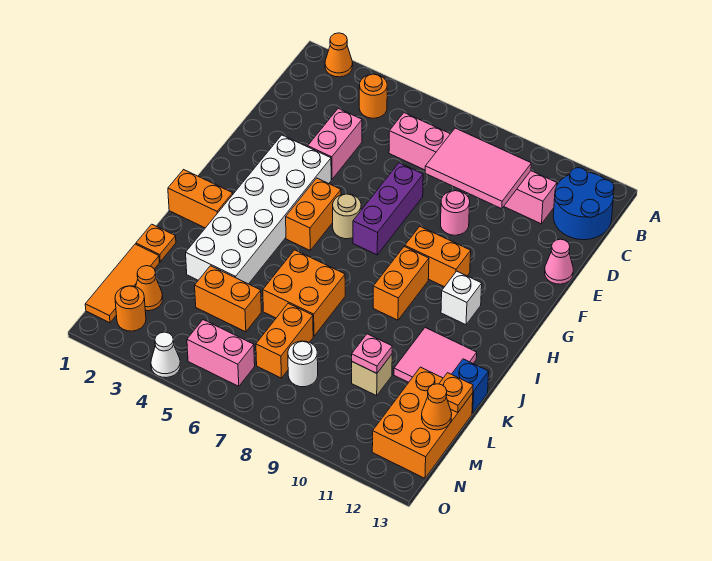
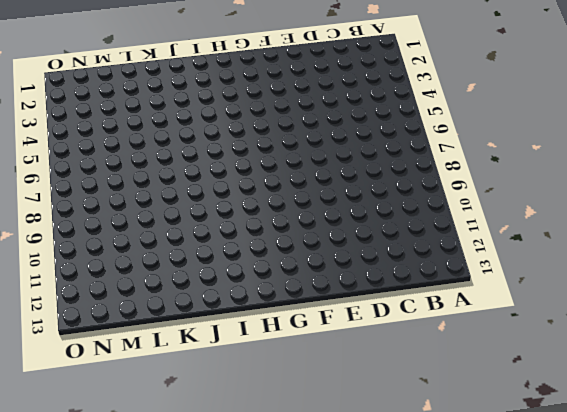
none -> orange 1x1 cone [325,33,353,77]
none -> orange 1x1 round brick [359,74,387,118]
none -> blue 2x2 round brick [553,168,614,240]
none -> pink 1x6 brick [389,113,557,224]

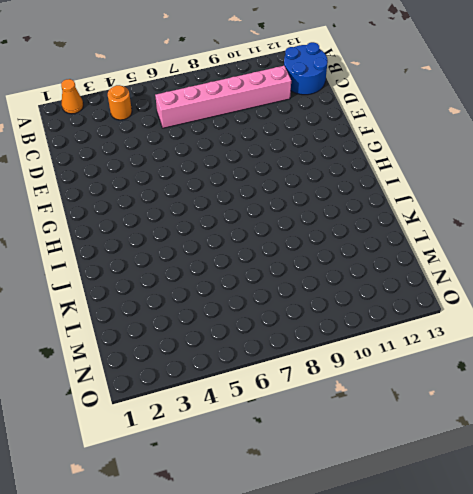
none -> pink 1x2 brick [308,108,362,179]
none -> purple 1x3 brick [353,163,423,255]
none -> pink 1x1 round brick [441,191,470,235]
none -> pink 1x1 cone [545,239,573,284]

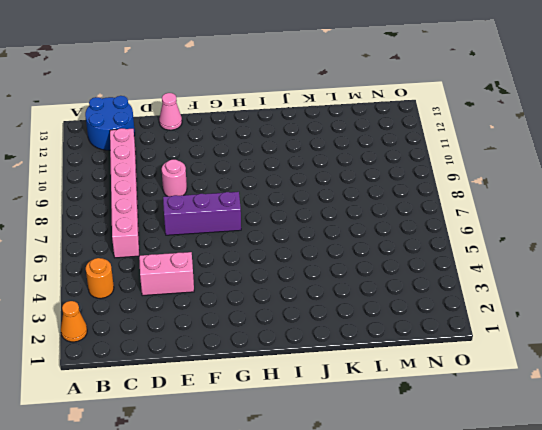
none -> white 2x6 brick [186,135,331,284]
none -> orange 1x2 brick [286,178,341,250]
none -> tan 1x1 round brick [333,194,361,239]
none -> orange 1x2 brick [405,226,471,287]

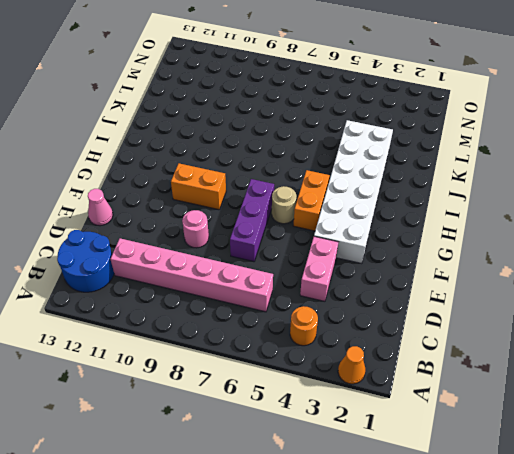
none -> orange 1x2 brick [373,246,429,320]
none -> white 1x1 brick [441,271,482,325]
none -> orange 1x2 brick [168,170,233,228]
none -> orange 2x2 brick [263,250,345,336]

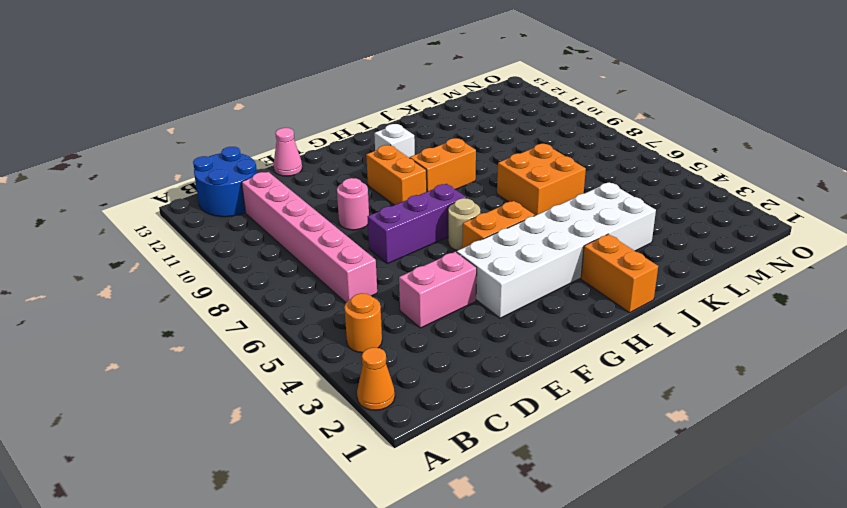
none -> pink 2x2 tile [394,328,477,382]
none -> orange 1x1 plate [136,224,176,262]
none -> blue 1x1 brick [452,359,489,413]
none -> orange 1x3 tile [85,244,159,323]

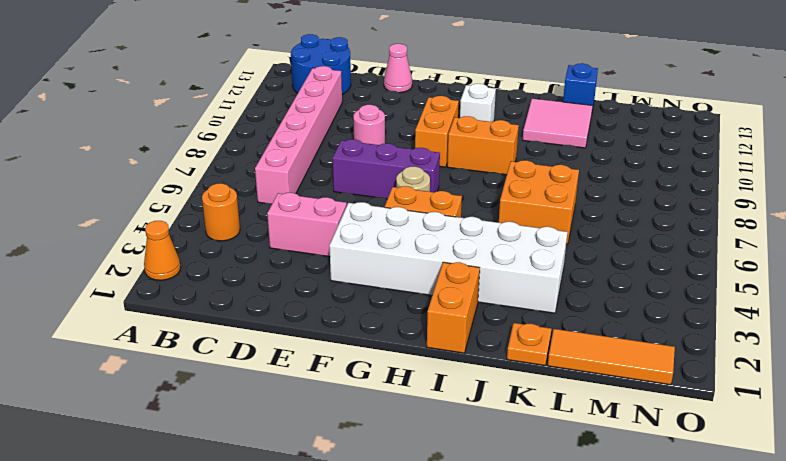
none -> orange 1x2 brick [195,266,261,332]
none -> orange 1x2 brick [256,303,313,378]
none -> tan 1x1 brick [352,354,392,396]
none -> orange 2x3 brick [372,367,473,478]

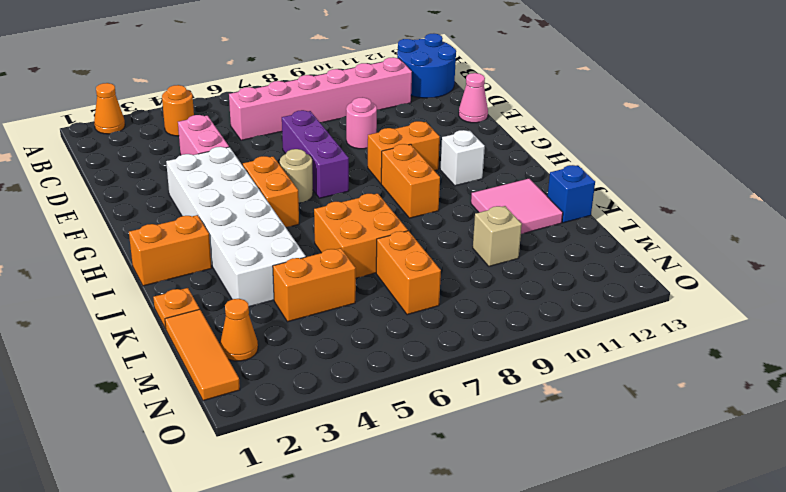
none -> orange 2x3 brick [372,367,473,478]
none -> white 1x1 round brick [288,341,318,387]
none -> orange 1x1 round brick [115,286,146,331]
none -> pink 1x2 brick [187,320,255,386]

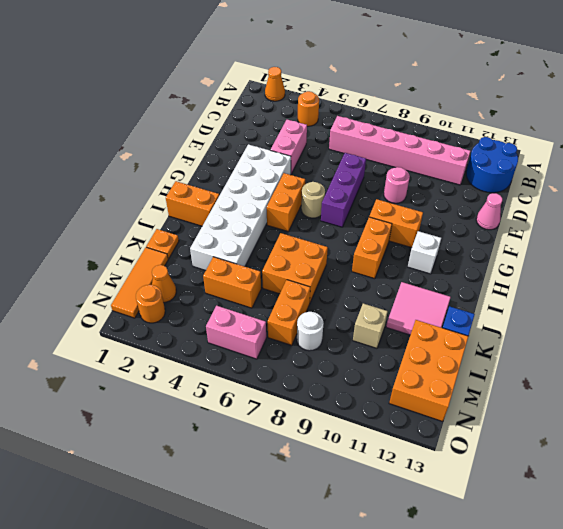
none -> white 1x1 cone [151,332,180,378]
none -> pink 2x3 tile [425,128,531,209]
none -> pink 1x1 plate [352,334,392,373]
none -> orange 1x1 plate [439,373,473,413]

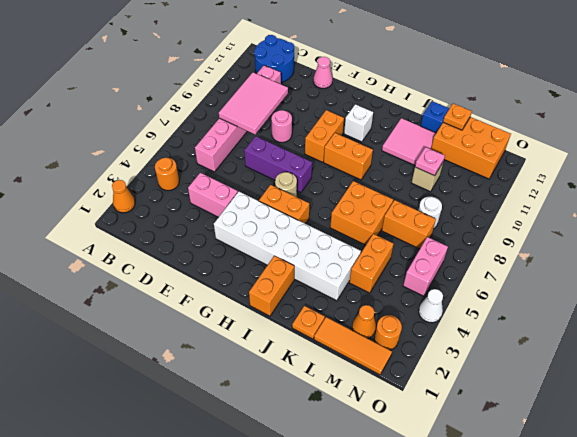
none -> orange 1x1 cone [422,384,452,430]

